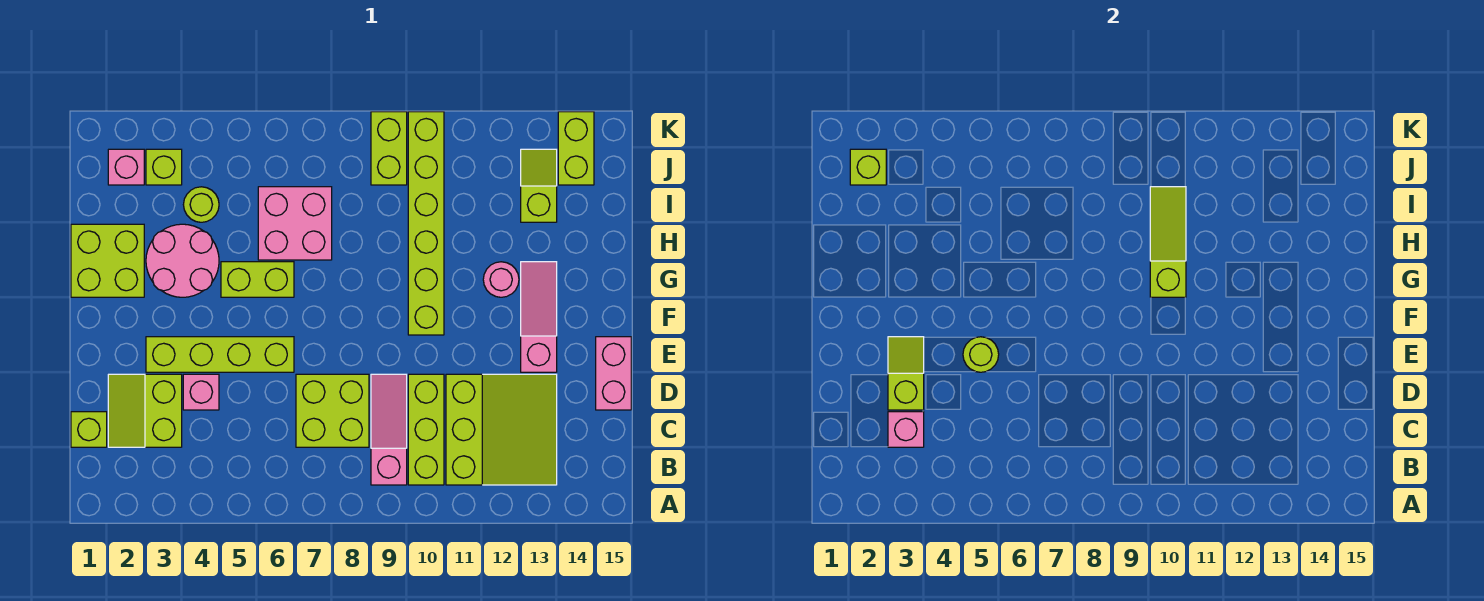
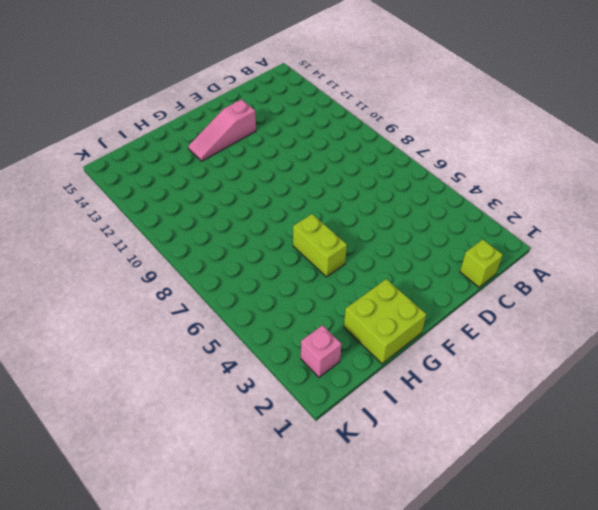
none -> pink 1x3 slope [371,374,407,485]
none -> lime 1x3 brick [408,374,444,485]
none -> lime 3x3 slope [446,374,557,485]

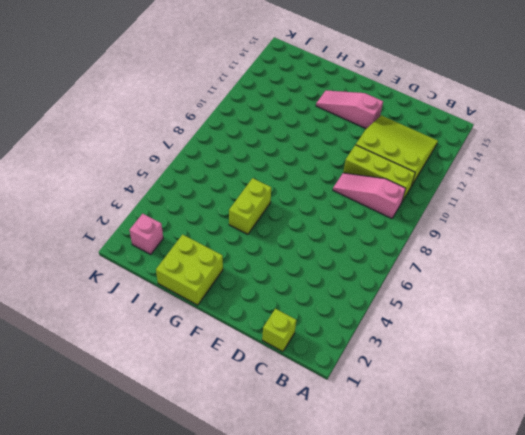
none -> lime 2x2 slope [108,374,182,447]
none -> lime 2x2 brick [296,374,369,447]
none -> pink 1x1 brick [183,374,219,410]

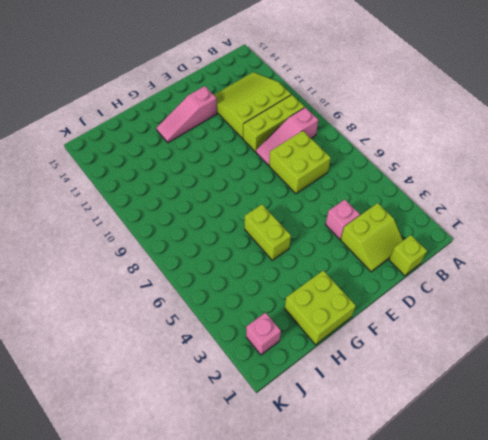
none -> pink 1x2 brick [596,337,631,410]
none -> lime 1x4 brick [146,337,294,372]
none -> lime 1x6 brick [408,112,444,335]

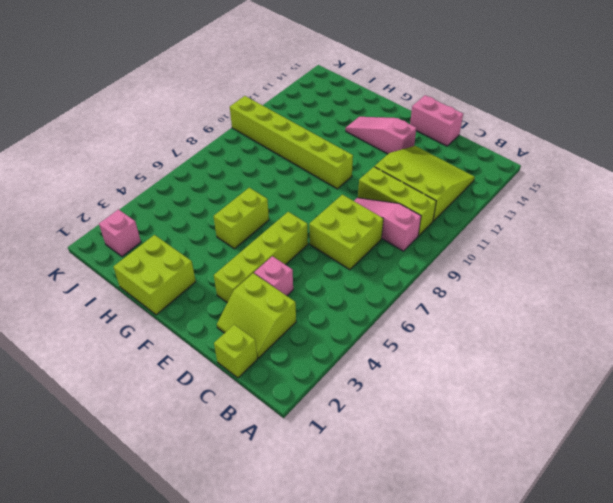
none -> pink 2x2 round brick [146,224,219,297]
none -> pink 1x1 round brick [483,262,519,297]
none -> pink 2x2 brick [258,187,332,260]

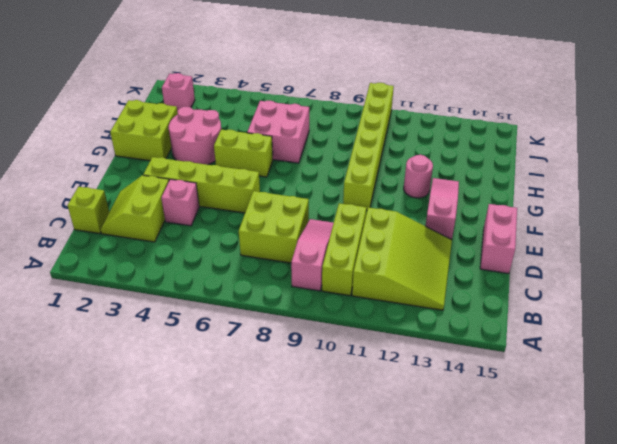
none -> lime 1x1 round brick [183,187,219,222]
none -> lime 1x2 slope [521,149,557,222]
none -> lime 1x1 brick [146,149,182,185]

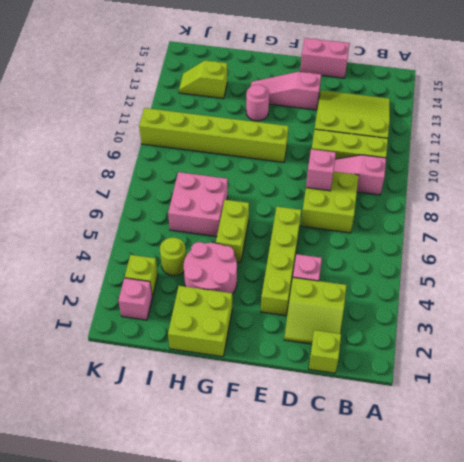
pink 1x1 brick [306,149,336,191] -> pink 1x1 brick moved to [888,412,924,447]
none -> lime 1x2 brick [371,112,407,185]
none -> lime 1x2 brick [558,112,594,185]
none -> lime 1x2 slope [888,337,924,410]

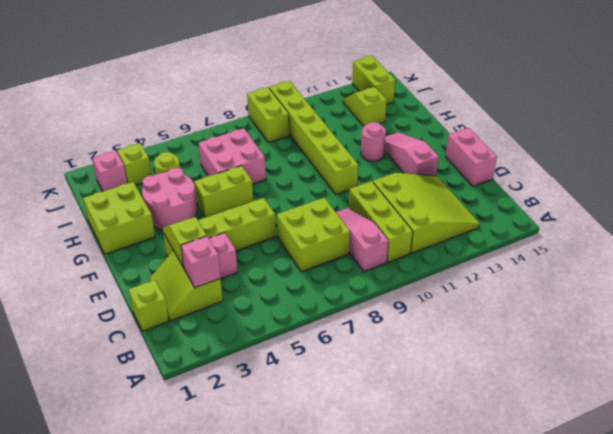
none -> lime 1x1 round brick [963,337,999,372]
none -> lime 1x3 slope [1150,187,1186,297]
none -> lime 1x1 brick [850,149,886,185]

